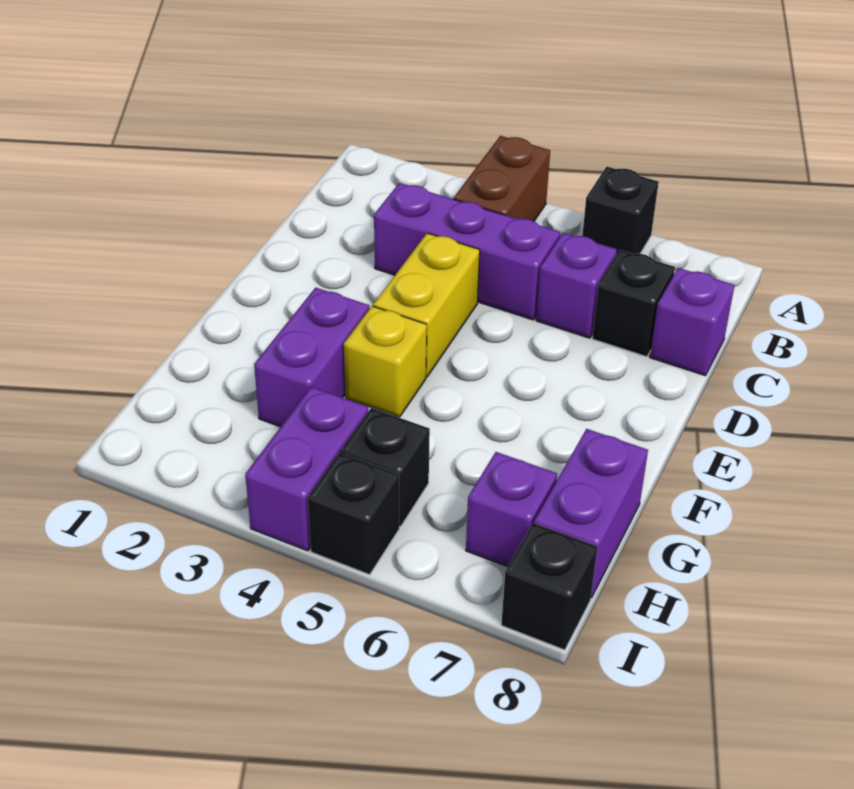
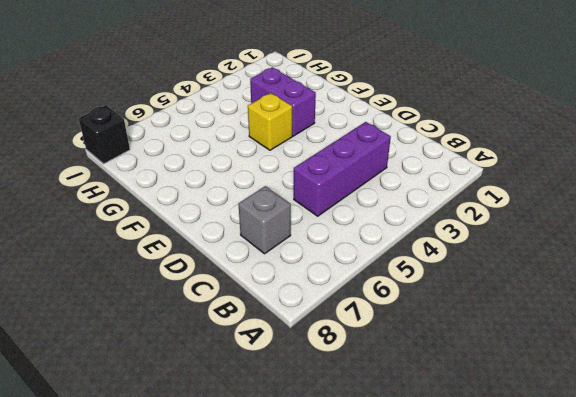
grey 1x1 brick [239,186,291,254] -> black 1x1 brick [592,250,675,357]
none -> brown 1x2 brick [454,136,550,221]
none -> black 1x1 brick [582,167,659,255]
none -> purple 1x1 brick [536,233,617,338]

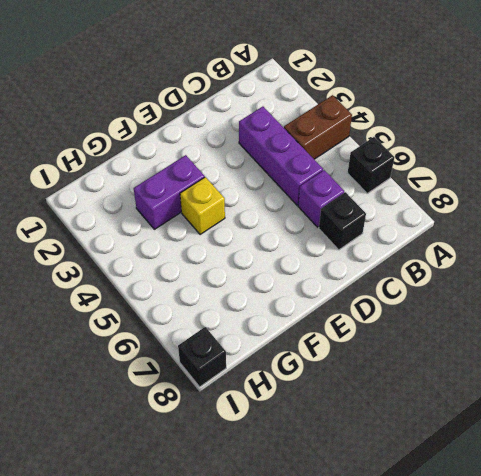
none -> purple 1x1 brick [650,268,734,376]
none -> yellow 1x2 brick [373,233,480,377]
none -> purple 1x2 brick [534,429,648,598]

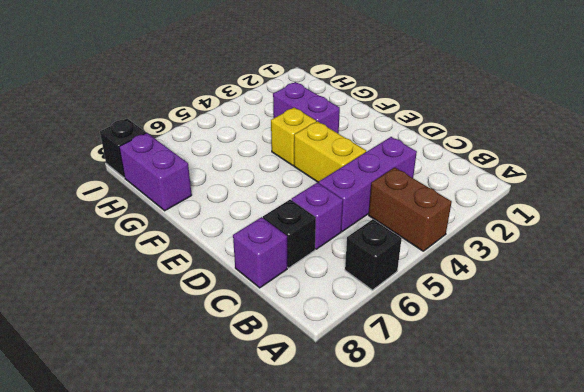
none -> purple 1x2 brick [245,387,368,551]
none -> black 1x1 brick [341,408,430,526]
none -> purple 1x1 brick [466,452,557,567]

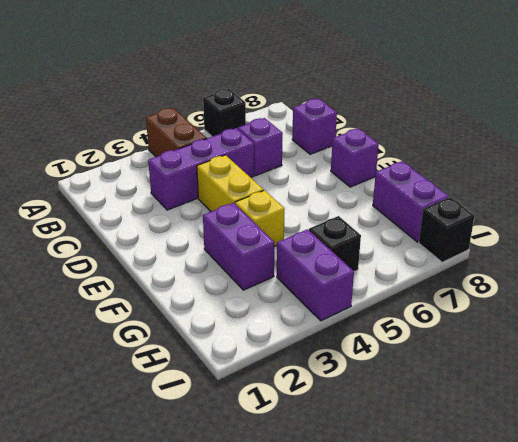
purple 1x1 brick [331,128,379,187] -> purple 1x1 brick moved to [466,452,557,567]
none -> black 1x1 brick [592,250,675,357]
none -> black 1x1 brick [308,453,399,575]

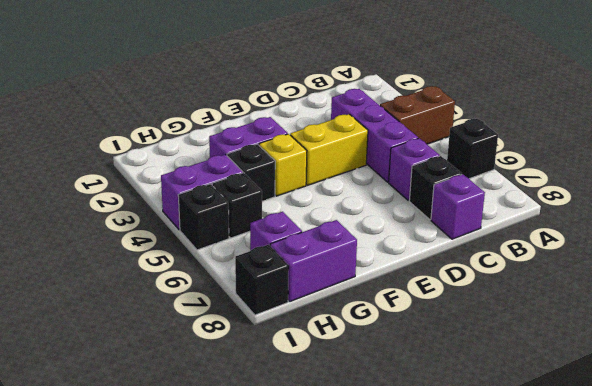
black 1x1 brick [227,144,275,201] -> none

